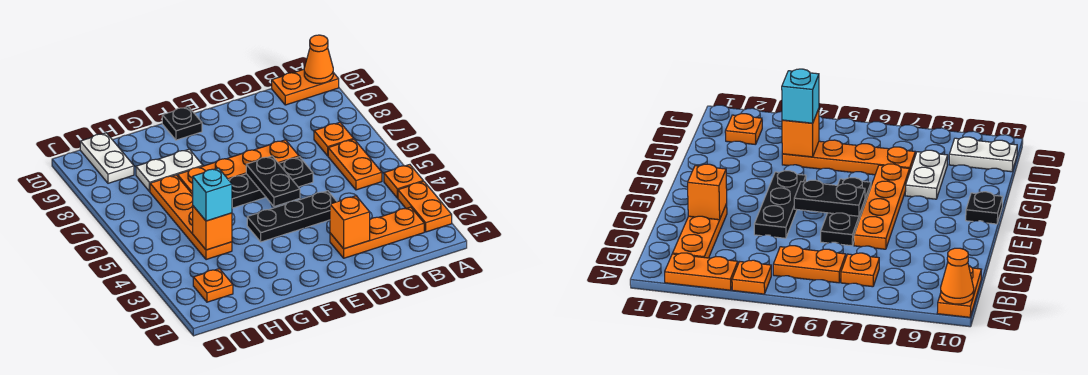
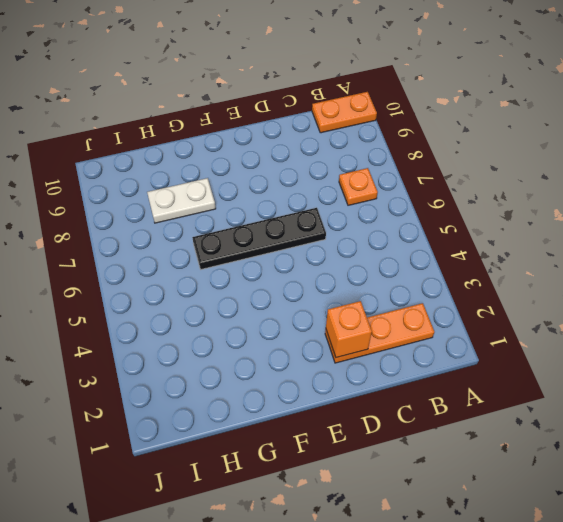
black 1x4 plate [192,208,326,269] -> black 1x3 plate [229,157,313,208]
none -> orange 1x2 plate [398,181,452,232]
none -> orange 1x1 plate [384,165,423,198]
none -> orange 1x2 plate [328,139,382,190]

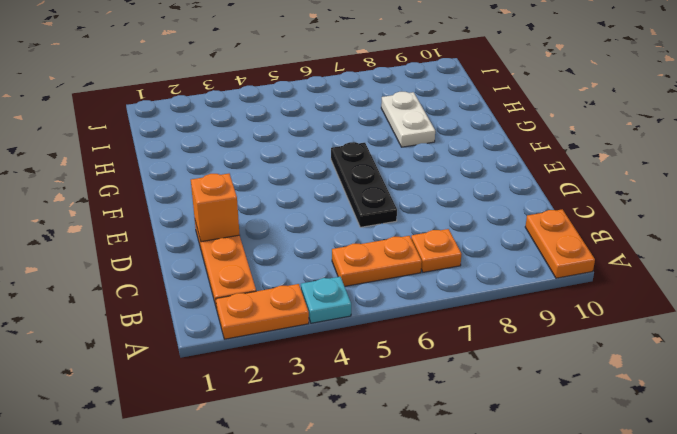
cyan 1x1 plate [301,277,351,323] -> orange 1x1 plate [384,165,423,198]
none -> black 1x3 plate [247,191,337,242]
none -> orange 1x4 plate [177,140,299,194]
none -> black 1x1 plate [162,107,202,140]

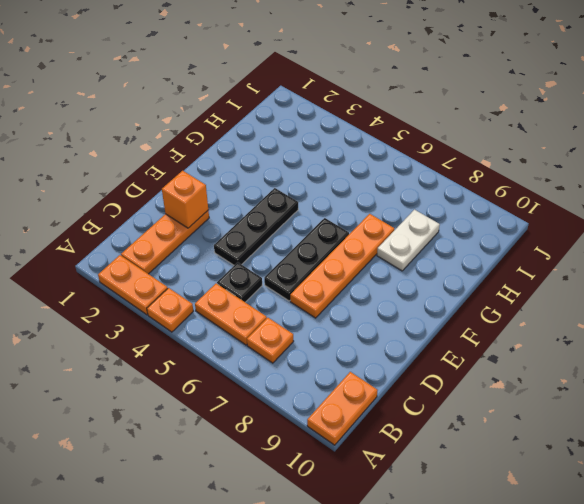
black 1x1 plate [217,262,262,302] -> black 1x1 plate moved to [162,107,202,140]
none -> orange 1x4 plate [150,175,232,260]
none -> orange 1x1 plate [193,269,233,302]
none -> white 1x2 plate [80,133,134,183]

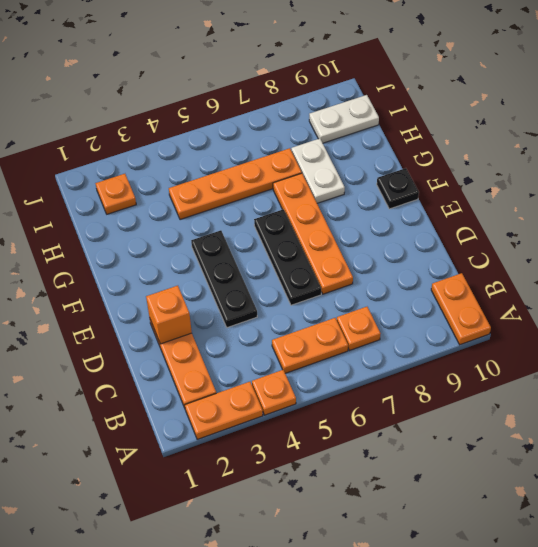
none -> orange 1x1 cone [304,35,333,83]
none -> black 1x2 plate [246,156,300,207]
none -> orange 1x1 brick [193,206,232,250]

